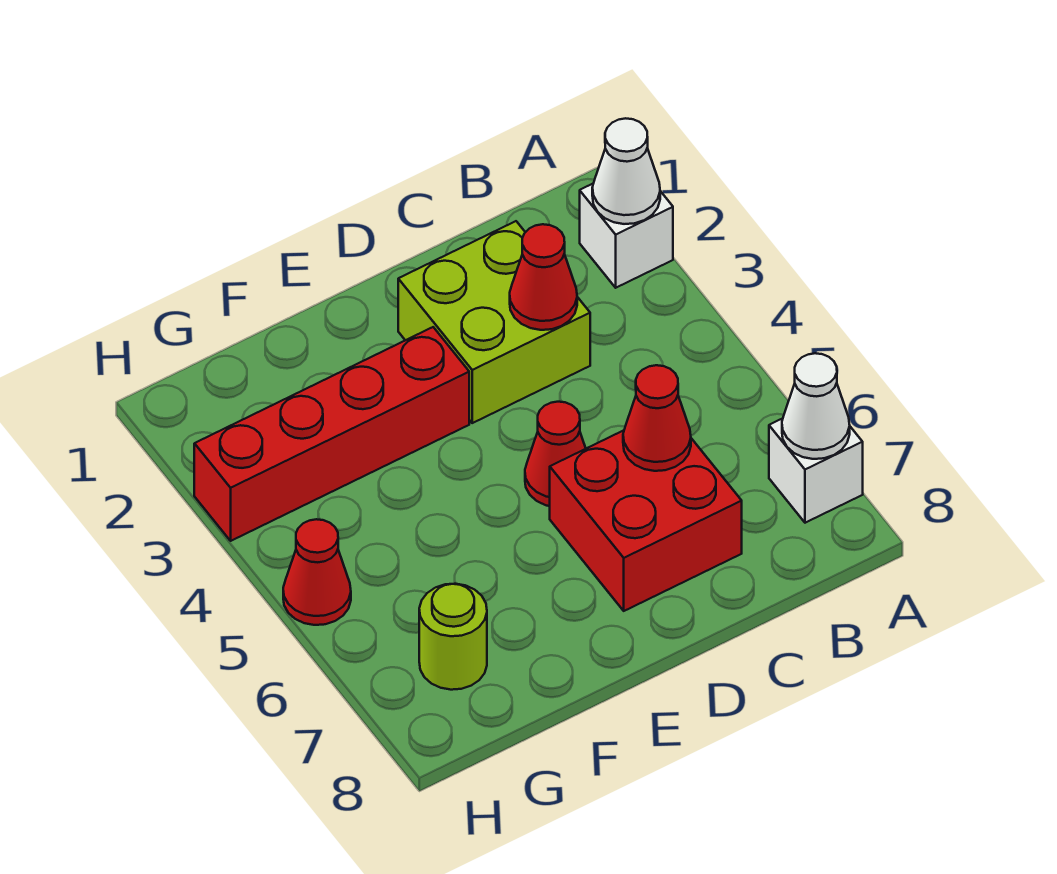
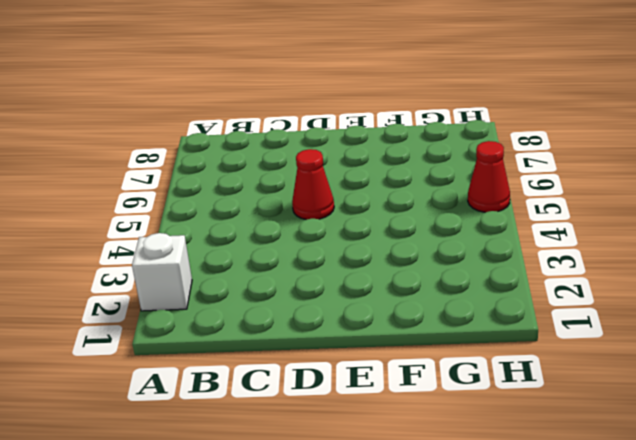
none -> white 1x1 brick [769,418,863,523]
none -> lime 2x2 brick [398,221,590,423]
none -> red 2x2 brick [550,430,742,611]

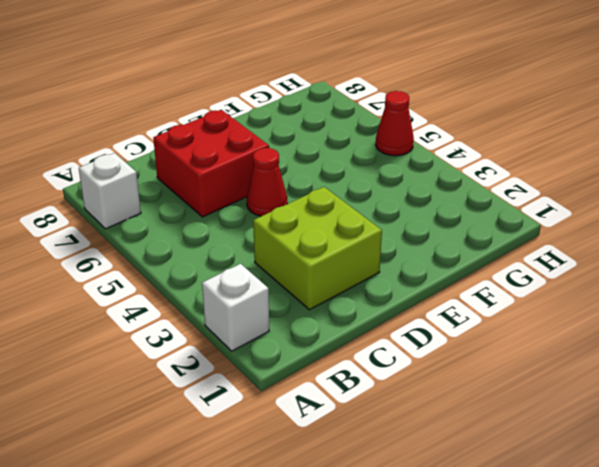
none -> red 1x4 brick [194,327,469,541]
none -> lime 1x1 round brick [419,584,487,690]
none -> white 1x1 cone [592,118,660,224]

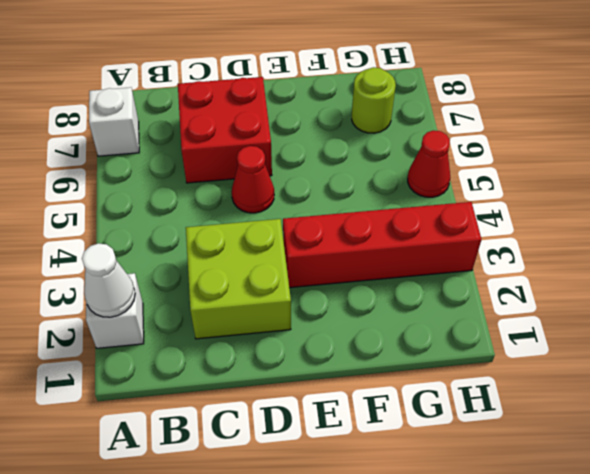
none -> white 1x1 cone [782,353,850,459]
none -> red 1x1 cone [510,224,577,330]
none -> red 1x1 cone [623,365,691,471]

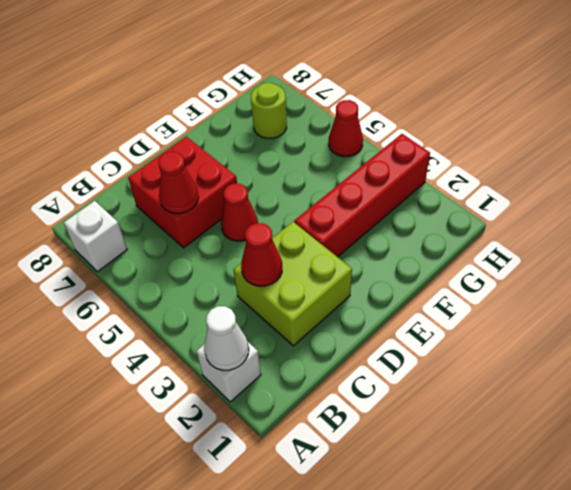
none -> white 1x1 cone [782,353,850,459]

